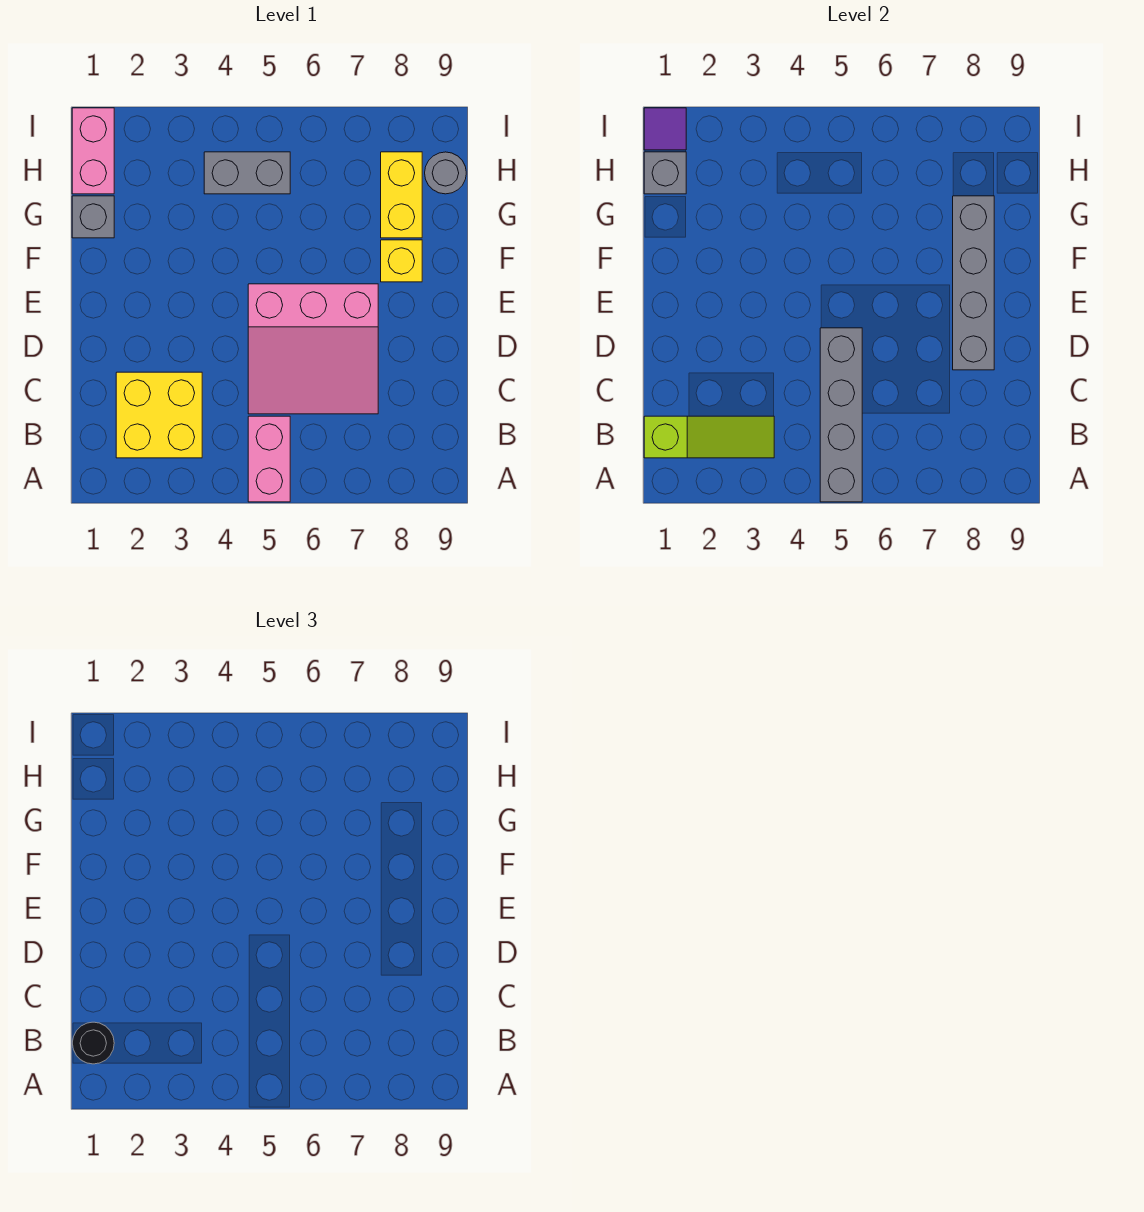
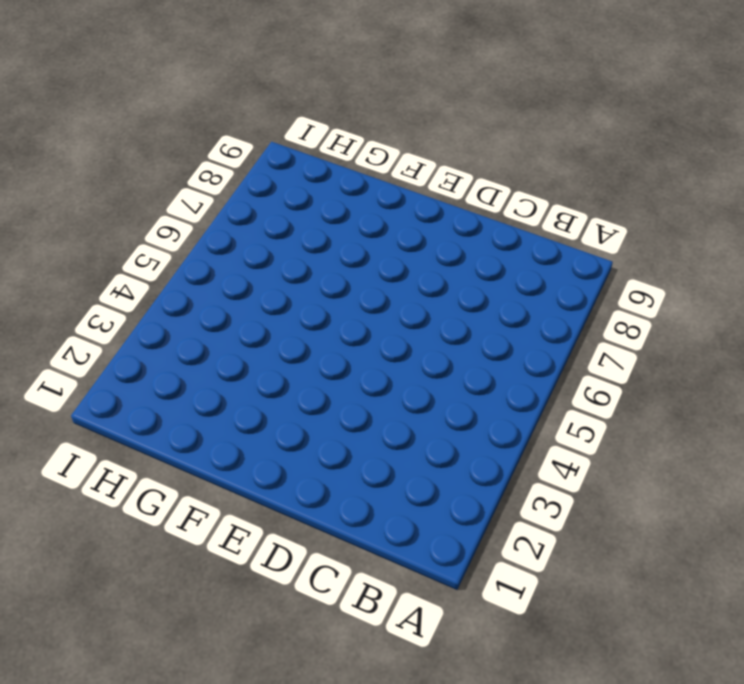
none -> pink 1x2 brick [248,416,290,502]
none -> yellow 2x2 brick [116,372,202,458]
none -> pink 3x3 slope [248,284,378,414]

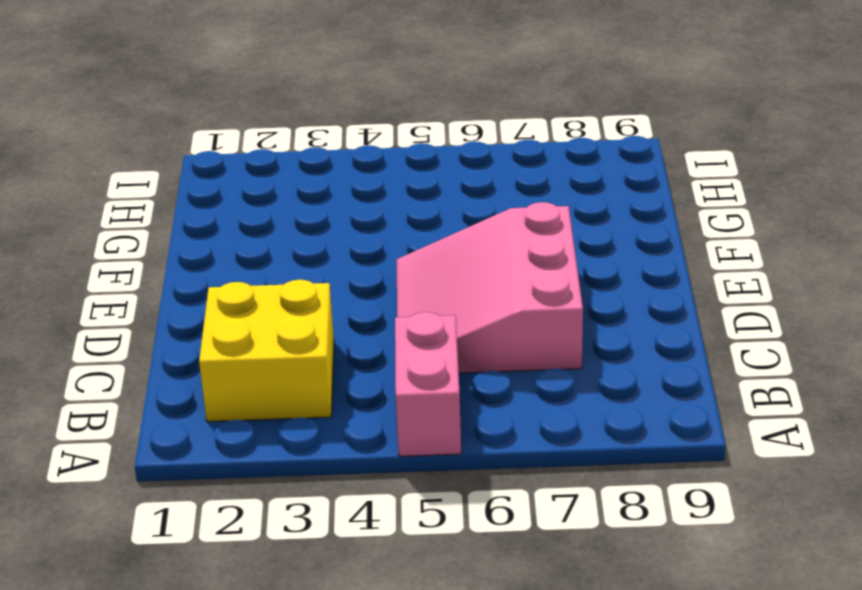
pink 3x3 slope [397,202,583,373] -> pink 3x3 slope turned to [248,284,378,414]
none -> yellow 1x1 brick [381,240,422,282]
none -> grey 1x1 brick [72,196,114,238]
none -> yellow 1x2 brick [381,152,422,238]

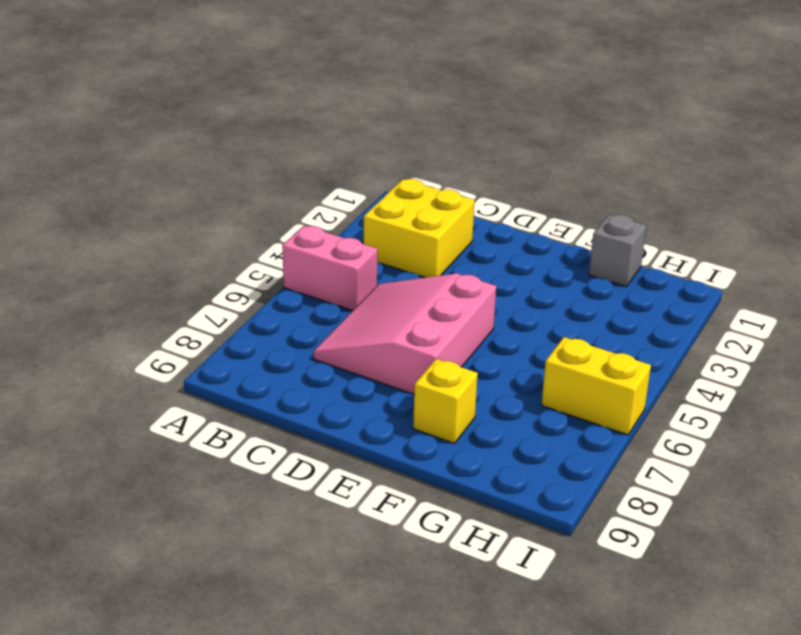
yellow 1x2 brick [542,337,651,435] -> yellow 1x2 brick moved to [381,152,422,238]
none -> pink 1x2 brick [72,108,114,194]
none -> grey 1x2 brick [204,152,290,194]
none -> grey 1x1 round brick [425,152,466,194]

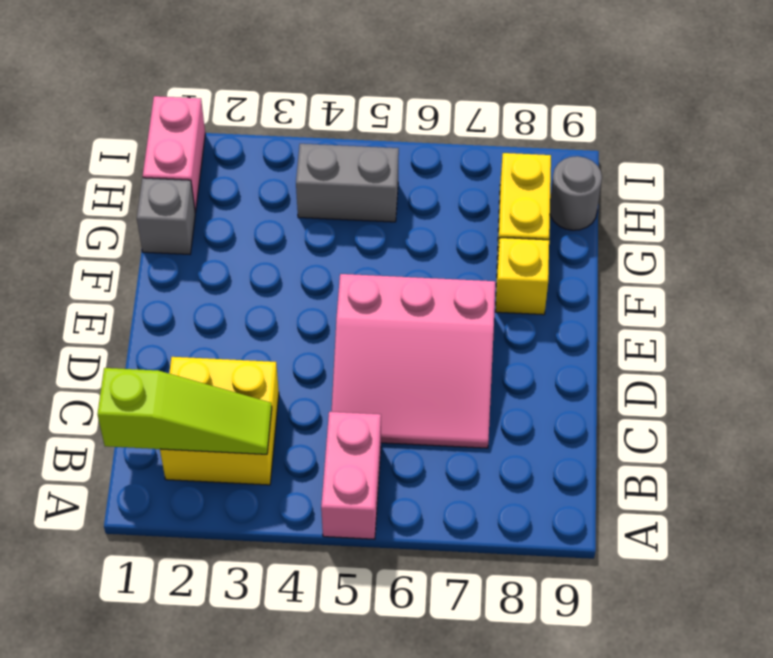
none -> grey 1x4 brick [820,328,862,502]
none -> grey 1x4 brick [953,196,994,370]
none -> grey 1x1 brick [644,152,686,194]

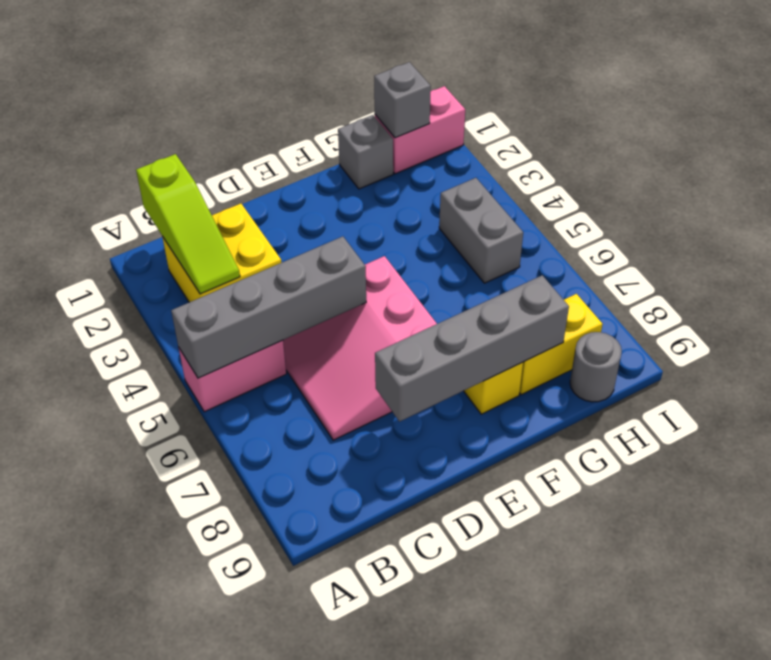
none -> purple 1x1 tile [644,108,686,150]
none -> black 1x1 round brick [72,1022,114,1064]

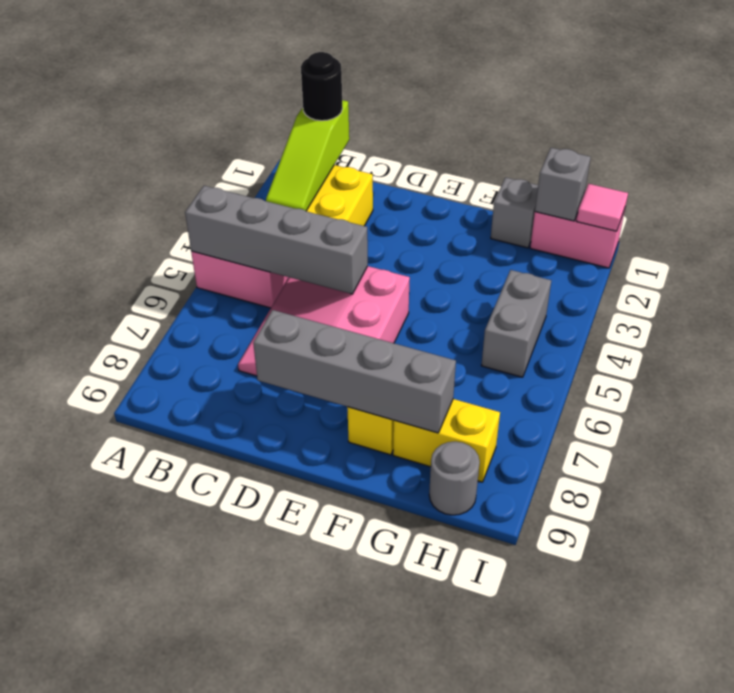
pink 1x1 tile [577,184,628,231] -> purple 1x1 tile [644,108,686,150]

